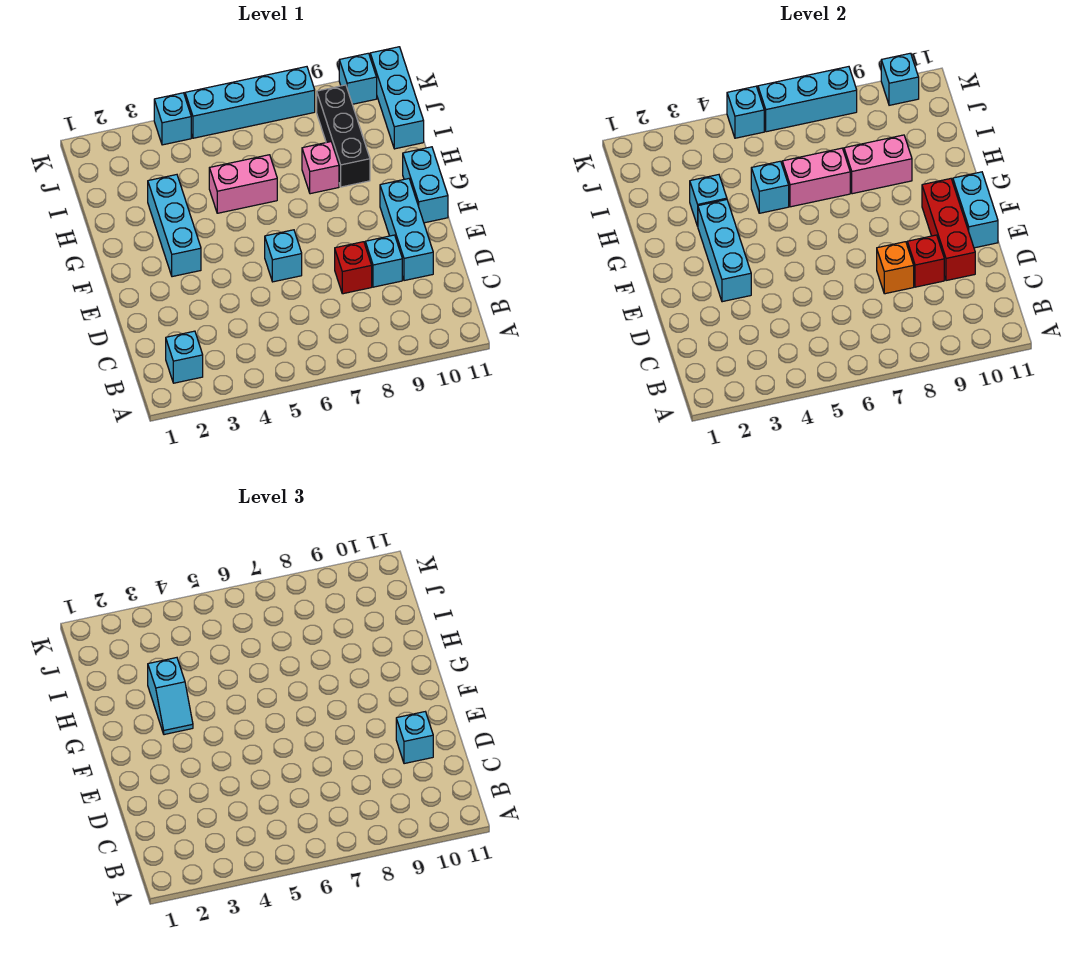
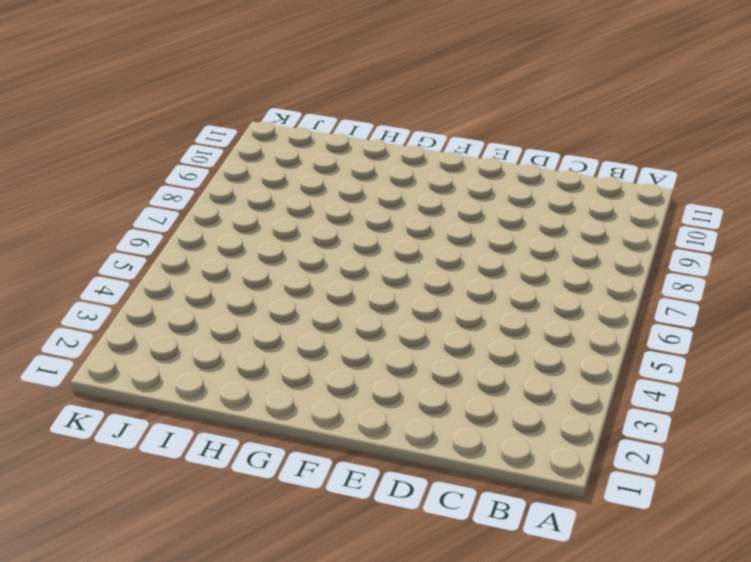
none -> cyan 1x1 brick [166,331,203,383]
none -> red 1x1 brick [335,242,372,294]
none -> cyan 1x1 brick [365,235,402,287]

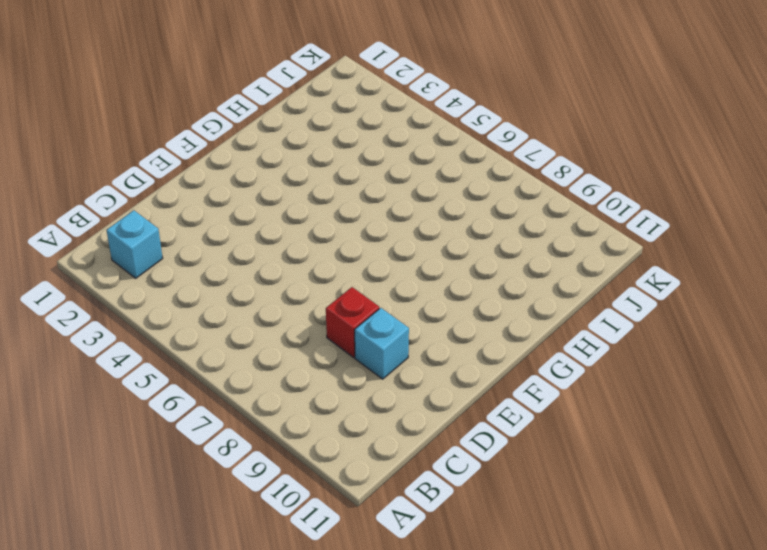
none -> cyan 1x3 brick [380,179,433,281]
none -> cyan 1x1 brick [265,230,302,282]
none -> cyan 1x3 brick [148,175,201,277]

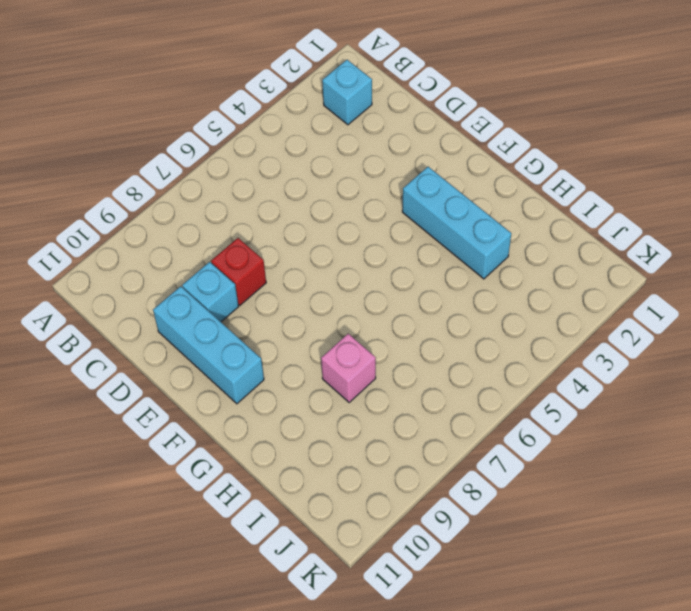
none -> cyan 1x1 brick [265,230,302,282]
none -> cyan 1x2 brick [403,147,448,223]
none -> pink 1x2 brick [209,155,277,213]

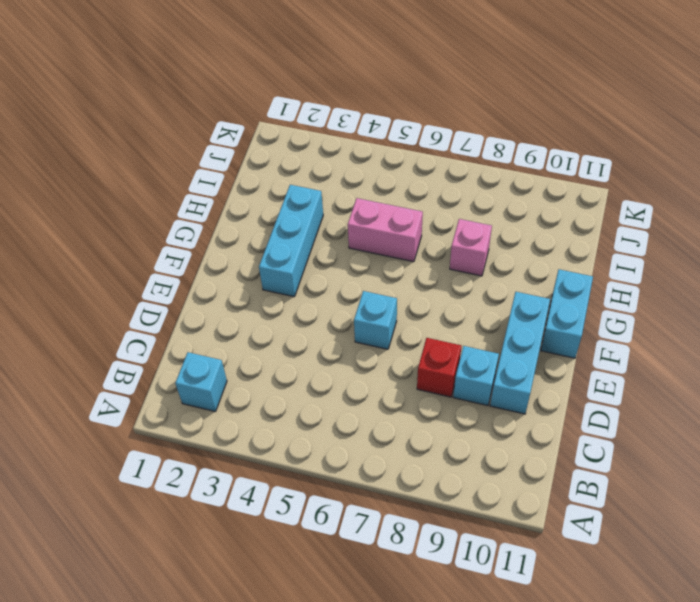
none -> black 1x3 brick [317,85,370,187]
none -> cyan 1x3 brick [370,47,424,149]
none -> cyan 1x1 brick [154,93,191,145]

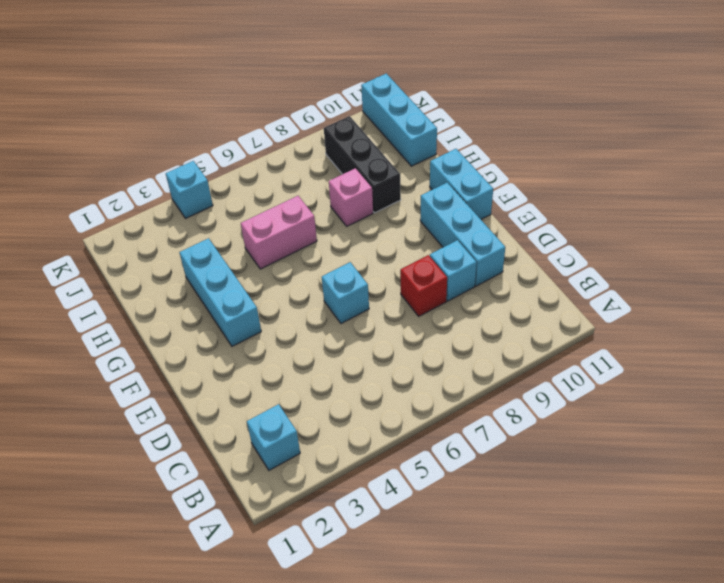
none -> cyan 1x4 brick [185,67,315,138]
none -> cyan 1x1 brick [339,53,377,104]
none -> orange 1x1 brick [877,242,914,294]

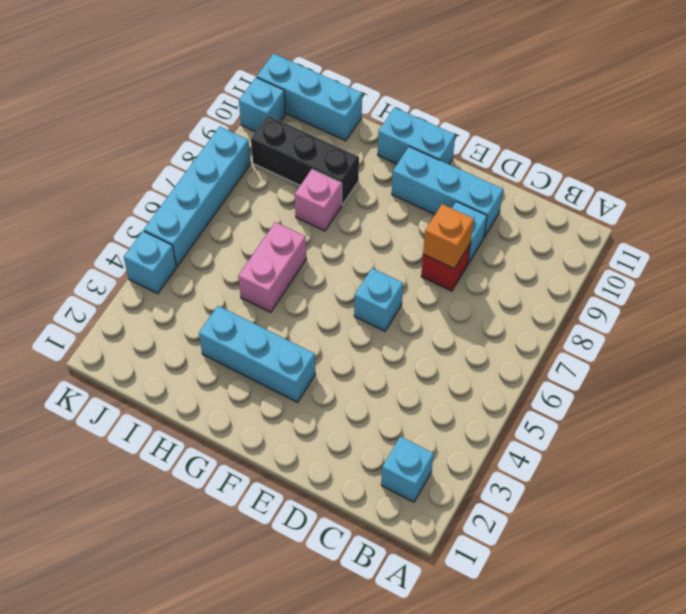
none -> red 1x1 brick [907,235,944,287]
none -> red 1x3 brick [922,179,975,281]
none -> cyan 1x3 brick [698,200,751,302]

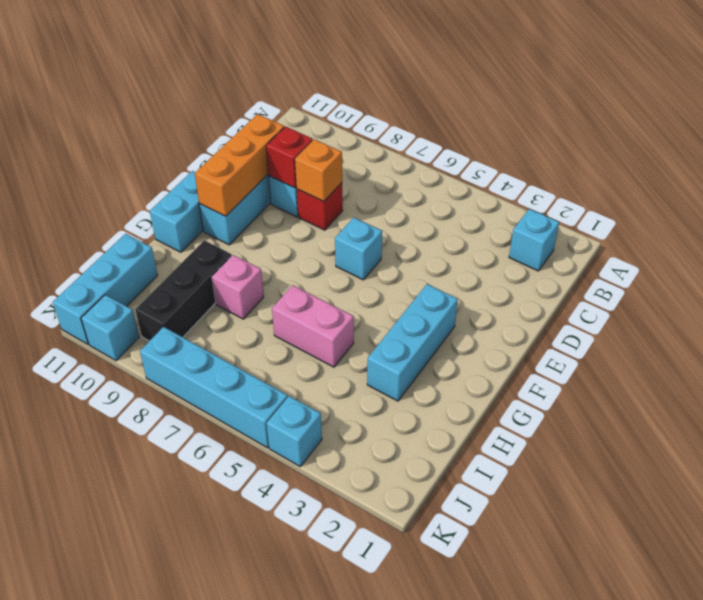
orange 1x3 brick [195,114,284,216] -> red 1x3 brick [922,179,975,281]
none -> cyan 1x3 brick [698,200,751,302]
none -> cyan 1x2 brick [953,172,998,248]
none -> cyan 1x1 brick [690,175,727,226]

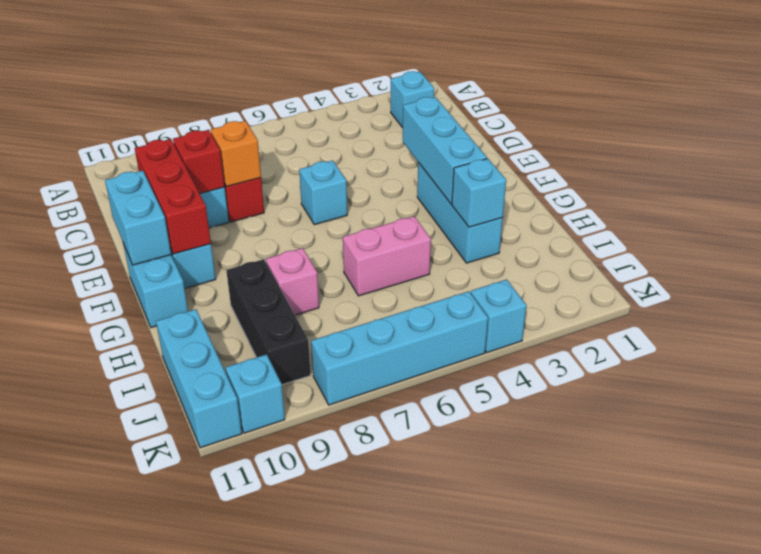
none -> cyan 1x1 brick [751,161,789,213]
none -> pink 1x2 brick [782,148,850,207]
none -> pink 1x2 brick [844,135,912,194]

